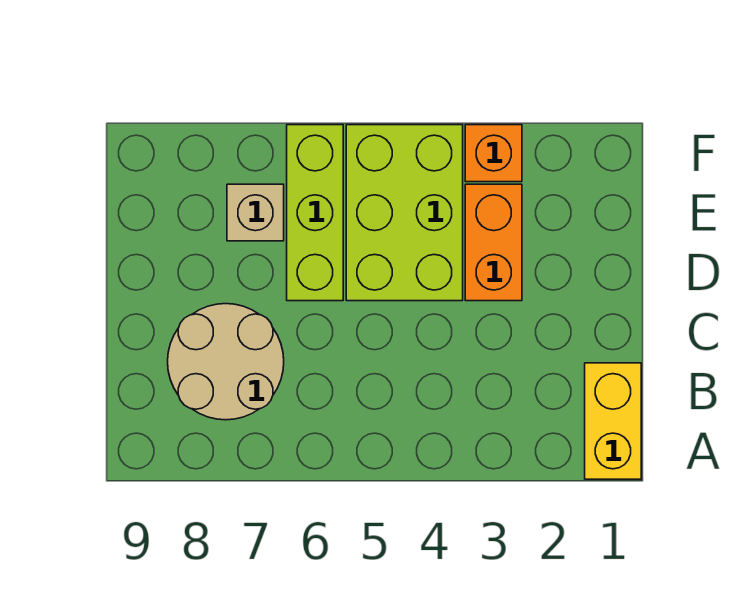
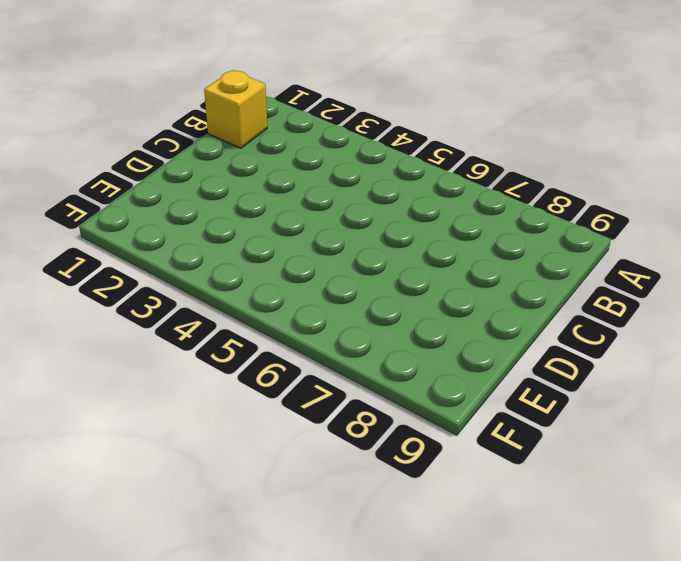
yellow 1x1 brick [204,70,267,148] -> yellow 1x2 brick [585,363,641,479]
none -> tan 2x2 round brick [168,304,284,420]
none -> orange 1x2 brick [465,184,522,301]

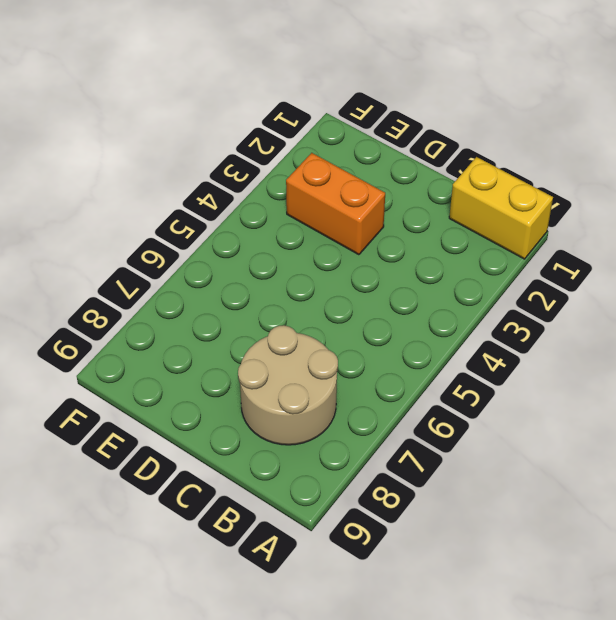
none -> lime 2x3 brick [346,125,463,301]
none -> lime 1x3 brick [287,125,343,301]

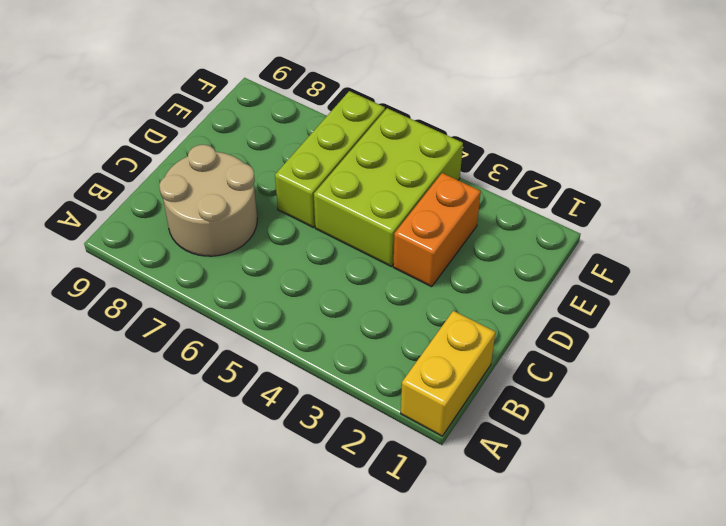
none -> tan 1x1 brick [227,184,284,241]
none -> orange 1x1 brick [465,125,522,182]

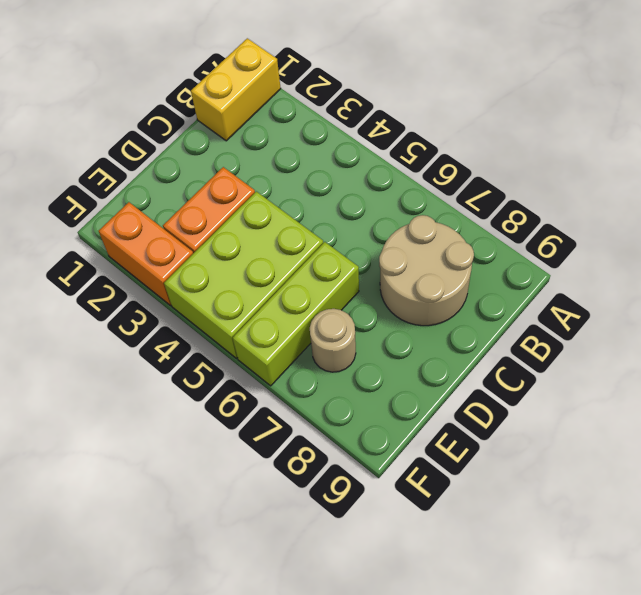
tan 1x1 round brick [310,309,356,372] -> tan 1x1 brick [227,184,284,241]
orange 1x2 brick [99,202,193,306] -> orange 1x1 brick [465,125,522,182]

